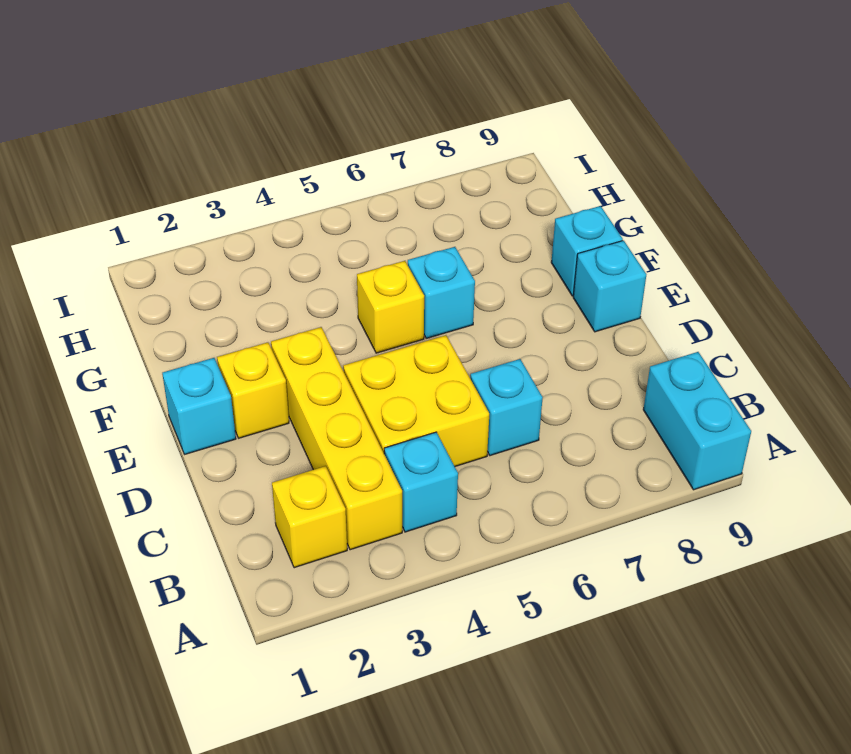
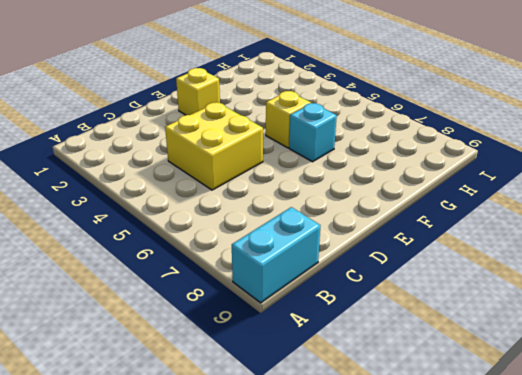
none -> yellow 1x1 brick [272,466,347,568]
none -> yellow 1x4 brick [271,327,402,550]
none -> cyan 1x1 brick [384,432,458,532]

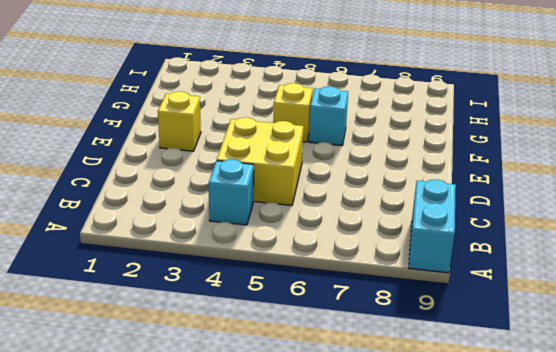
none -> yellow 1x1 brick [272,466,347,568]
none -> yellow 1x4 brick [271,327,402,550]
none -> cyan 1x1 brick [470,359,543,456]

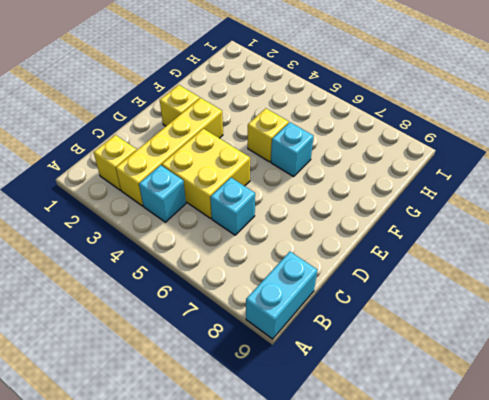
none -> cyan 1x1 brick [162,358,236,454]
none -> cyan 1x1 brick [573,240,646,332]
none -> cyan 1x1 brick [551,206,623,296]

